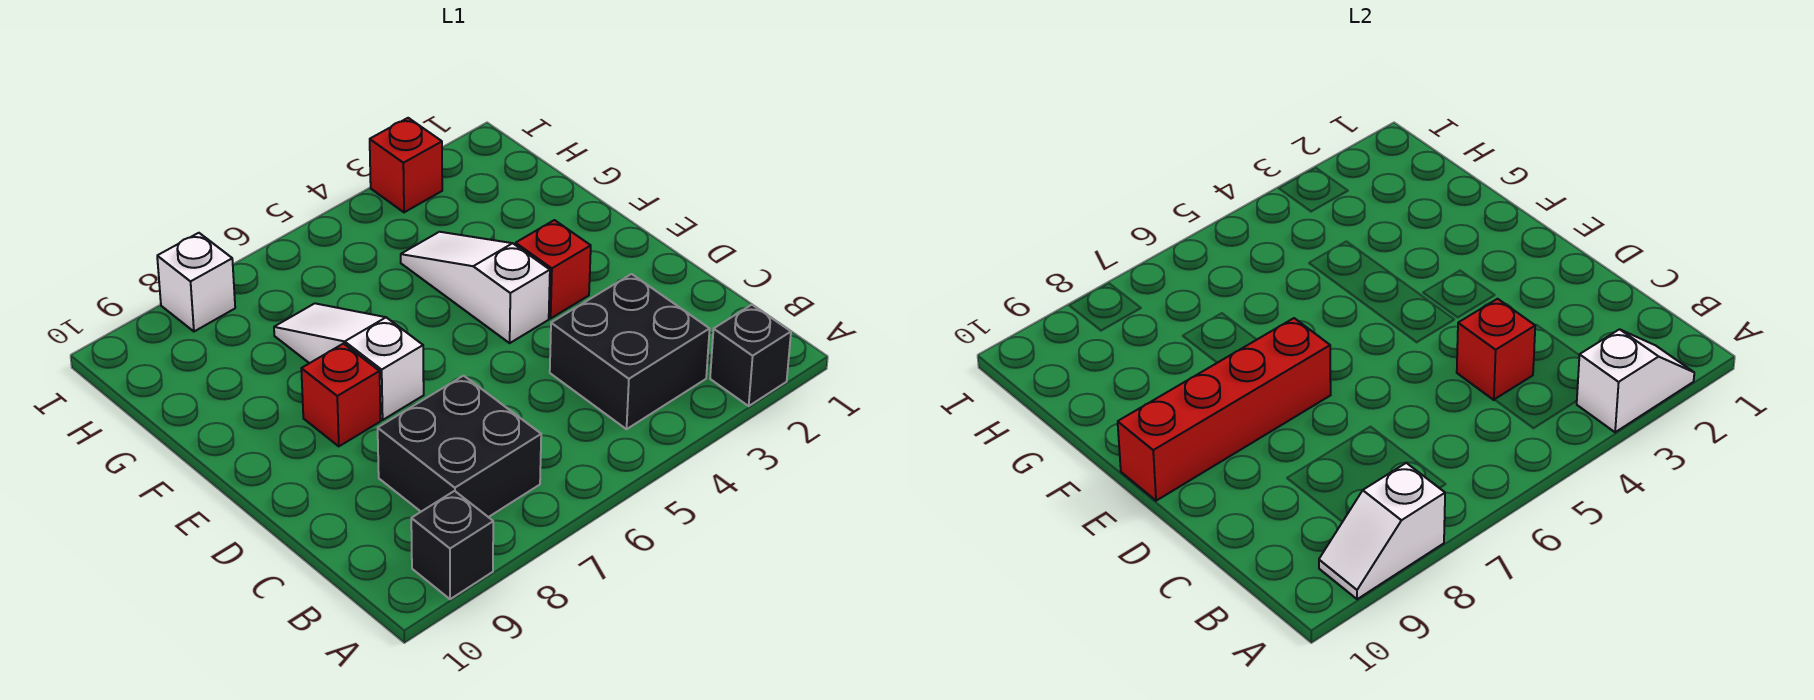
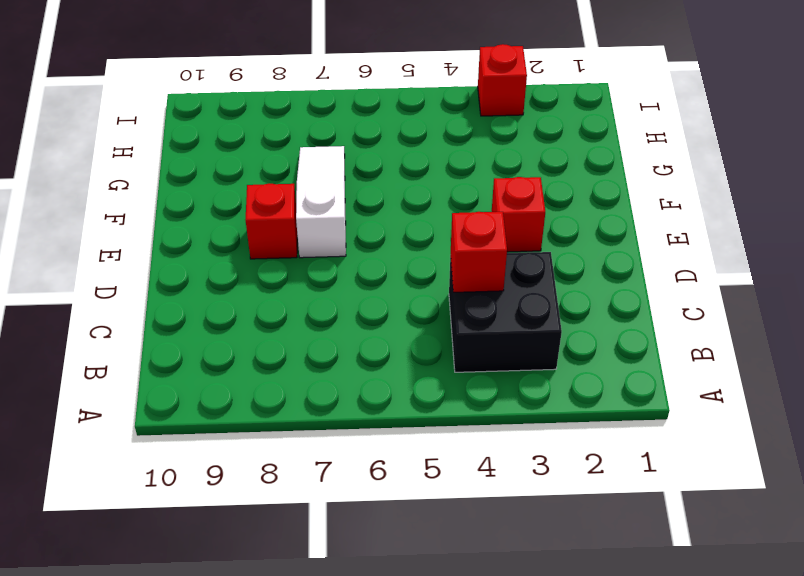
none -> black 1x1 brick [710,305,791,406]
none -> black 1x1 brick [411,491,493,599]
none -> black 2x2 brick [378,376,541,517]

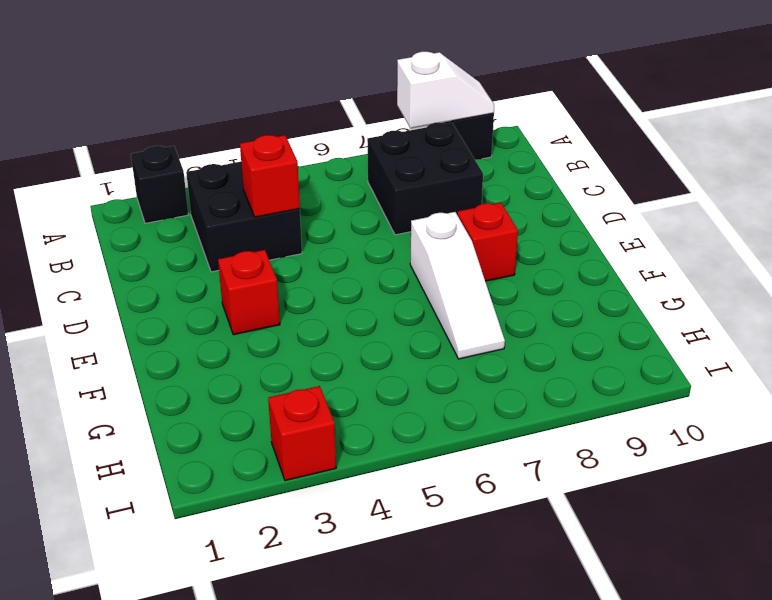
none -> white 1x3 slope [401,232,550,343]
none -> white 1x1 brick [157,233,235,331]
none -> white 1x2 slope [1577,329,1694,432]

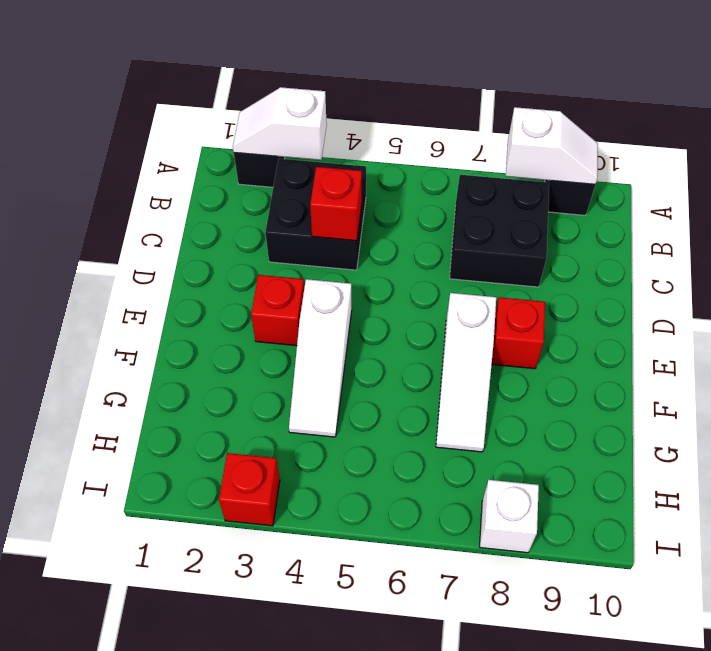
none -> red 1x4 brick [1118,318,1331,501]

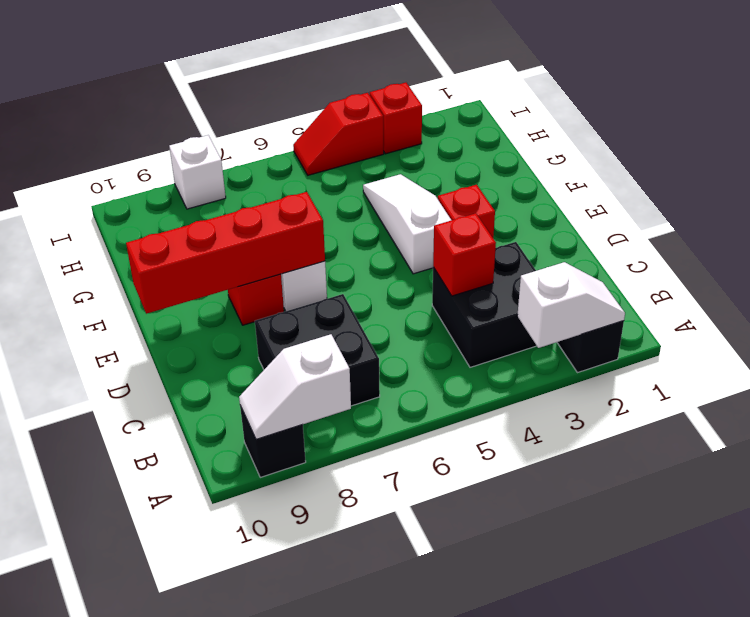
red 1x2 slope [293,93,384,175] -> none

